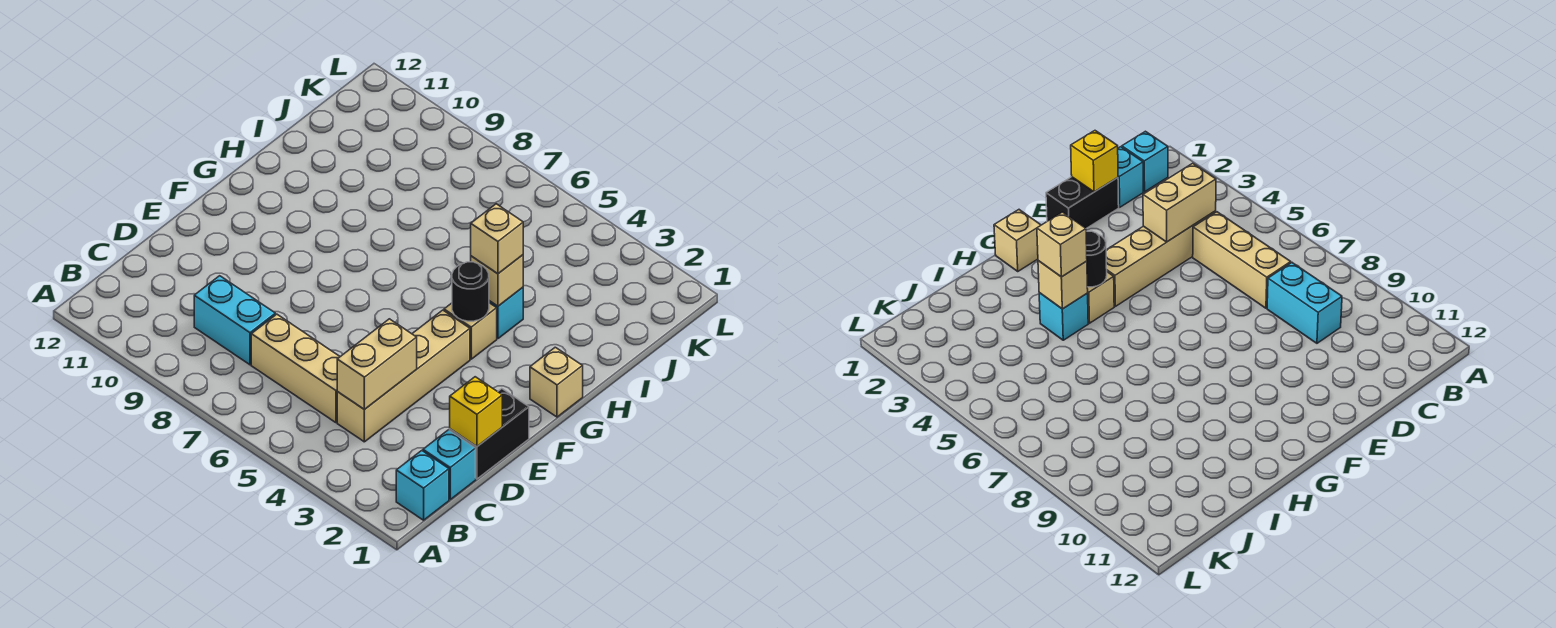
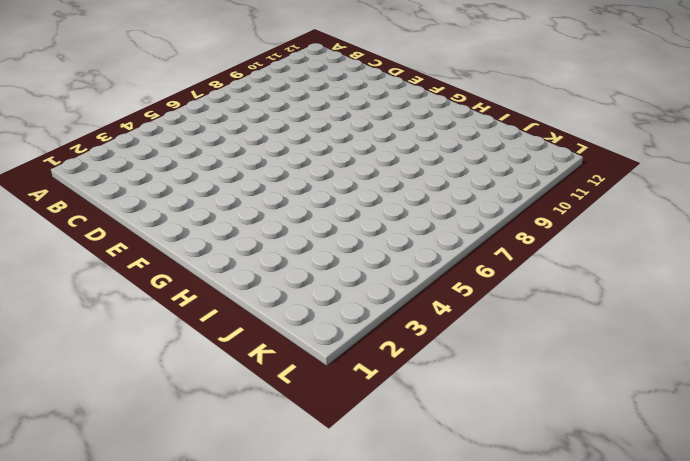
none -> cyan 1x1 brick [396,451,449,520]
none -> cyan 1x1 brick [423,430,476,499]
none -> tan 1x4 brick [337,310,470,442]

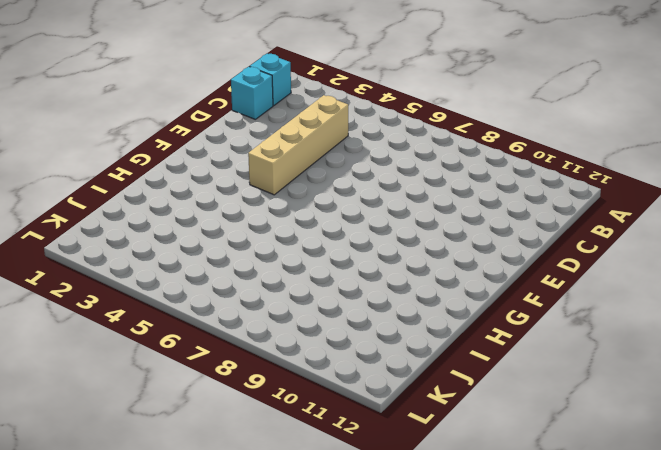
none -> tan 1x3 brick [251,314,340,423]
none -> cyan 1x2 brick [194,276,275,365]
none -> black 1x2 brick [450,389,529,479]

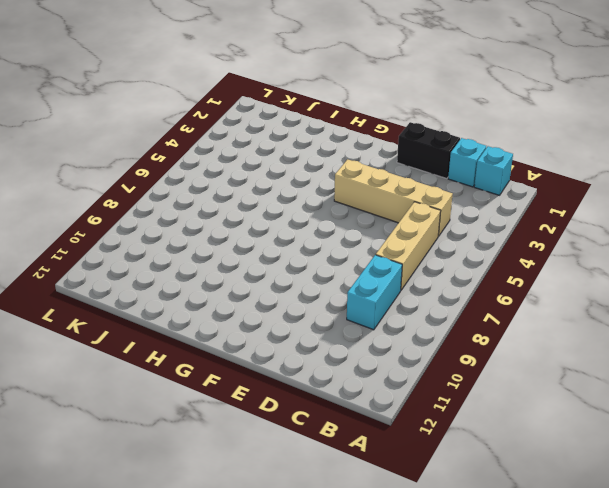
none -> tan 1x1 brick [530,347,583,417]
none -> tan 1x1 brick [444,303,497,359]
none -> cyan 1x1 brick [489,287,523,339]

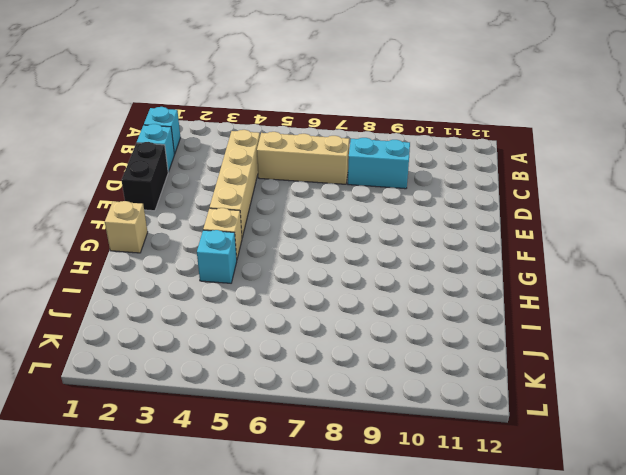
none -> tan 1x2 brick [337,319,417,410]
none -> yellow 1x1 brick [450,377,502,446]
none -> black 1x1 round brick [452,262,489,321]

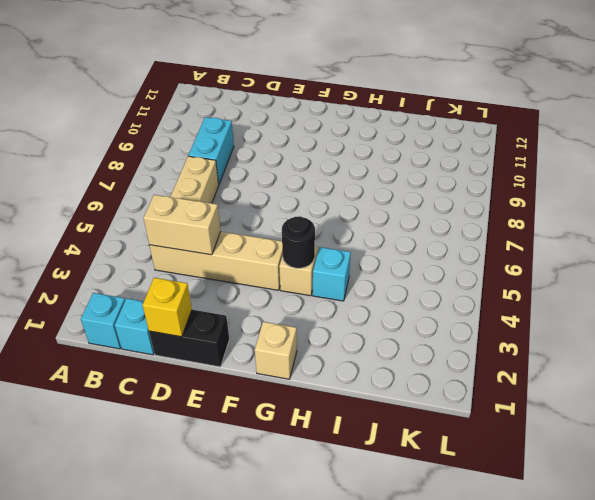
none -> tan 1x1 brick [471,255,523,306]
none -> tan 1x1 brick [471,204,523,274]

